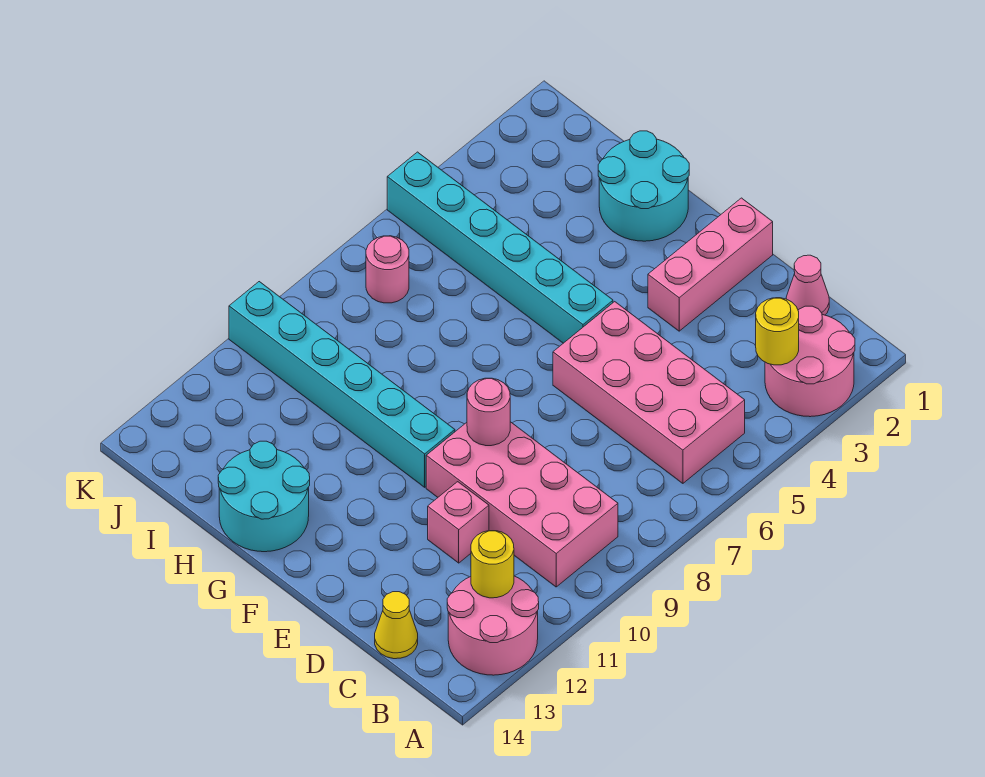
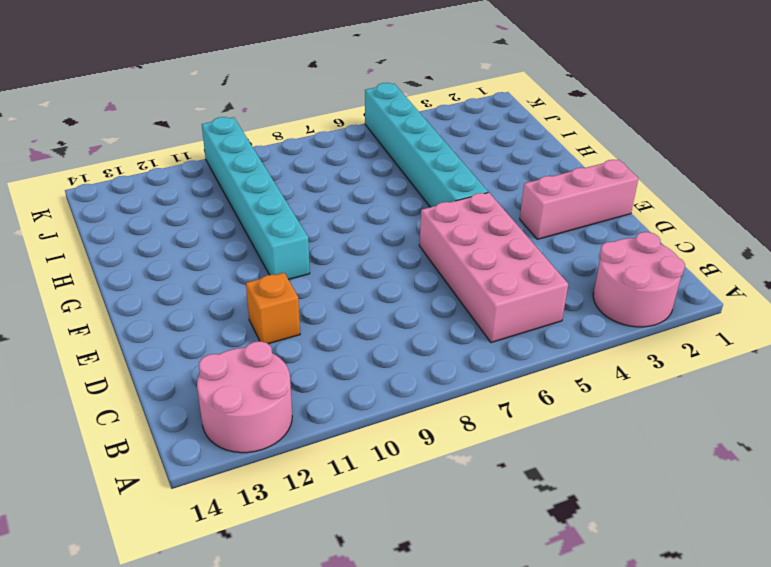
orange 1x1 brick [246,273,300,344] -> pink 1x1 brick [428,482,489,563]
none -> pink 2x4 brick [426,422,618,587]
none -> pink 1x1 cone [786,255,829,315]
none -> yellow 1x1 cone [375,592,418,659]

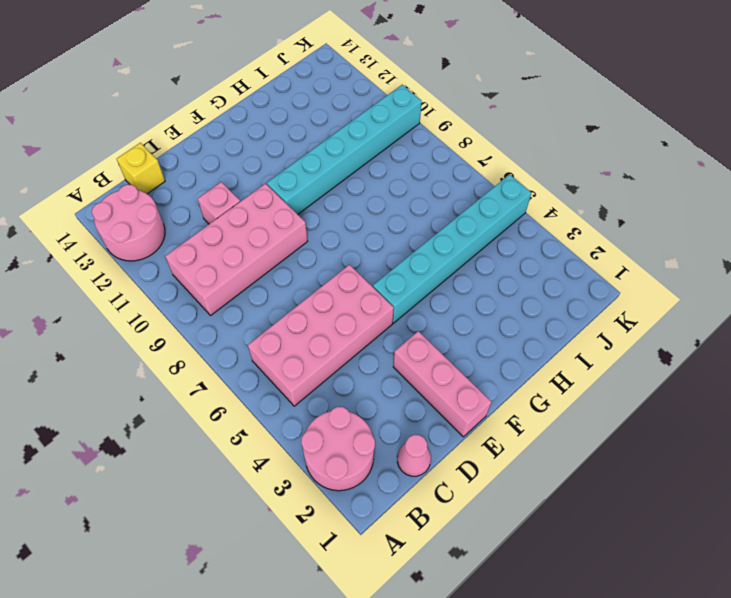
yellow 1x1 brick [117,143,165,194] -> yellow 1x1 cone [375,592,418,659]
none -> cyan 2x2 round brick [598,131,689,241]
none -> cyan 2x2 round brick [218,441,310,552]
none -> pink 1x1 round brick [366,236,409,303]

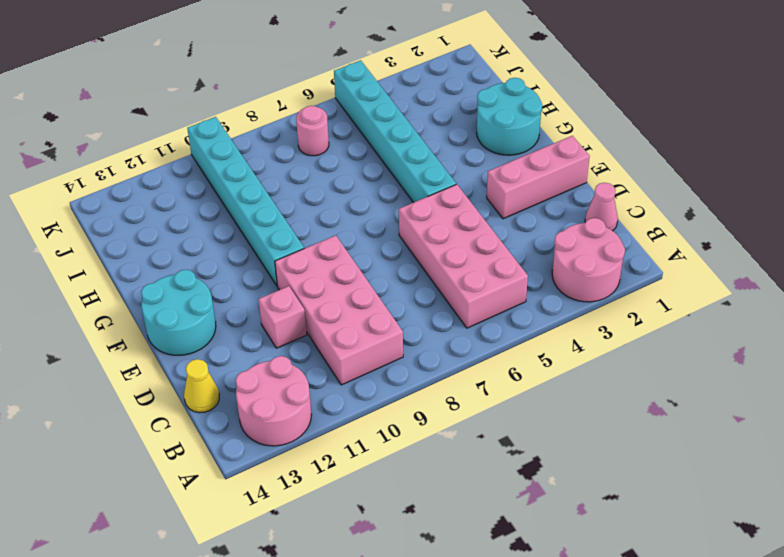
cyan 2x2 round brick [141,270,216,355] -> cyan 2x2 round brick moved to [218,441,310,552]
none -> yellow 1x1 round brick [756,298,799,365]
none -> yellow 1x1 round brick [471,531,514,598]
none -> pink 1x1 round brick [467,378,510,446]

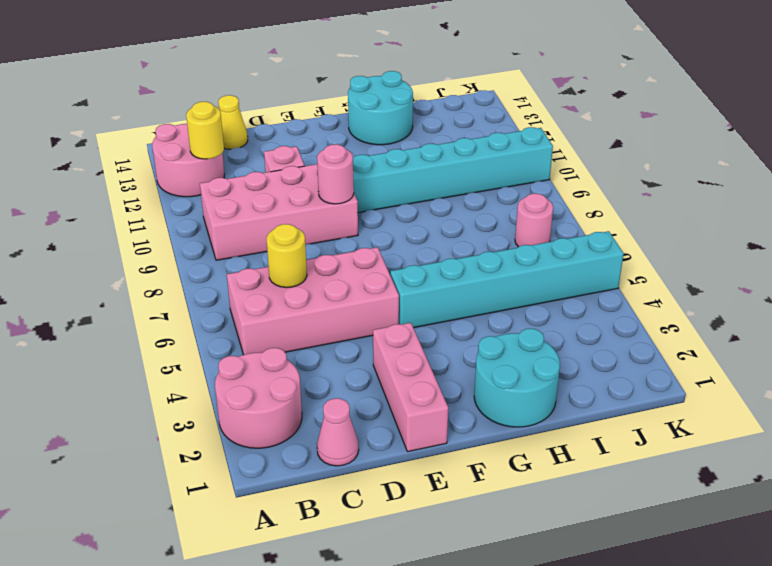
yellow 1x1 round brick [266,224,307,288] -> yellow 1x1 round brick moved to [756,298,799,365]

